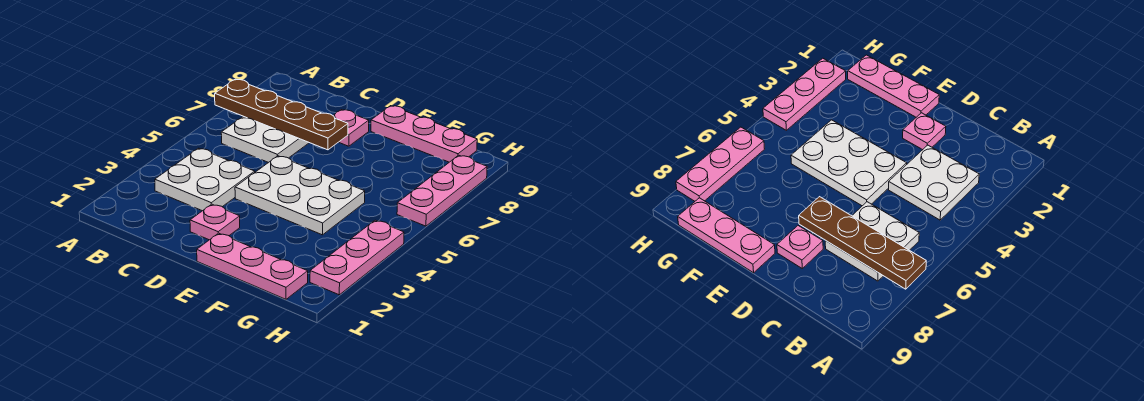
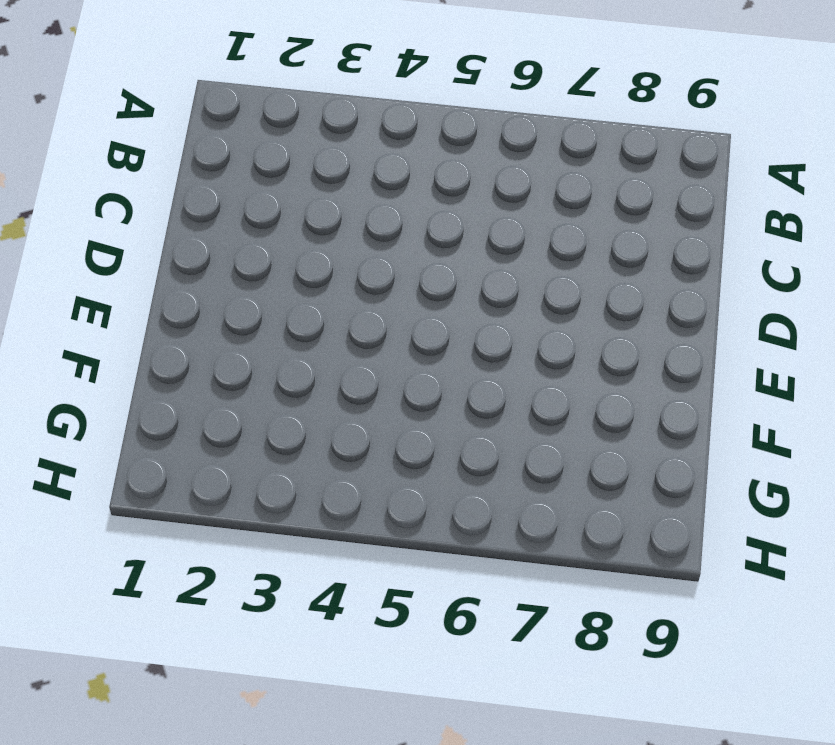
none -> white 2x2 plate [155,148,255,211]
none -> white 2x2 plate [221,116,309,163]

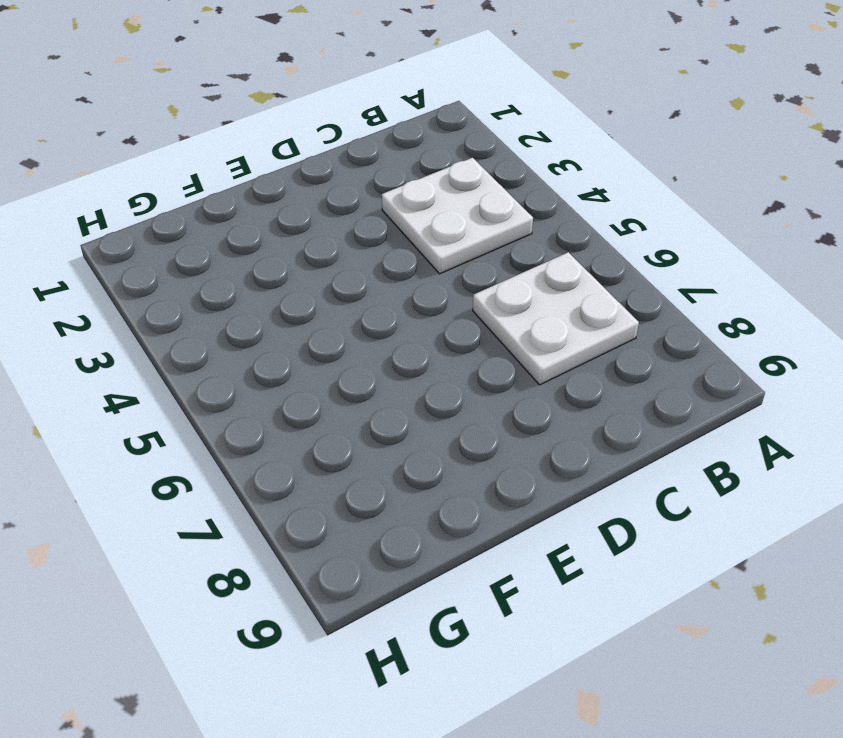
none -> pink 1x1 plate [190,204,240,240]
none -> white 2x3 plate [235,156,365,235]

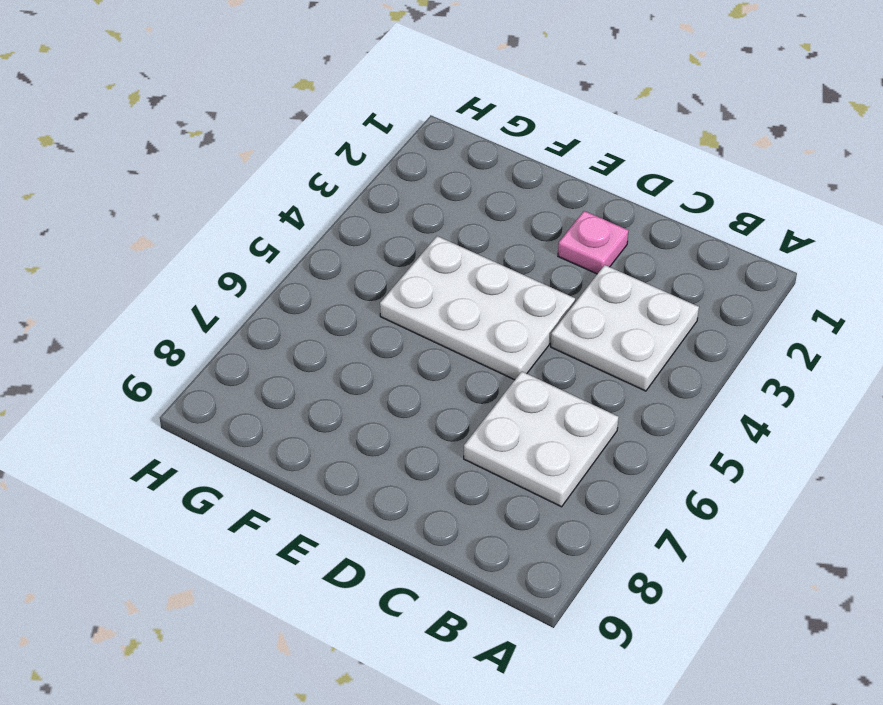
none -> pink 1x1 plate [333,110,369,146]
none -> pink 1x3 plate [197,233,308,299]

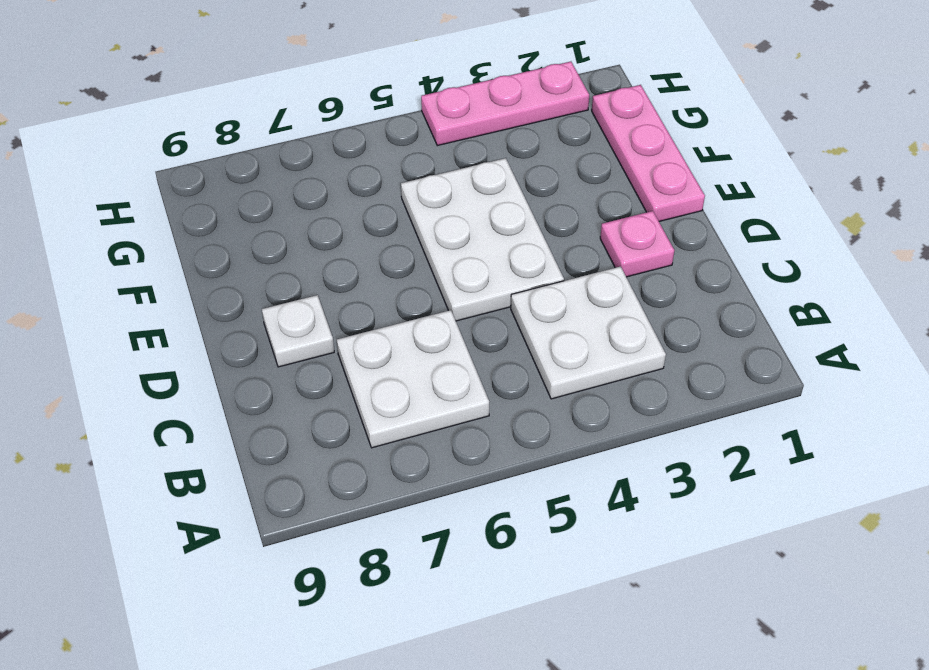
white 1x1 plate [262,295,334,367] -> pink 1x1 plate [333,110,369,146]
none -> pink 1x3 plate [371,106,477,162]
none -> pink 1x3 plate [397,155,487,226]

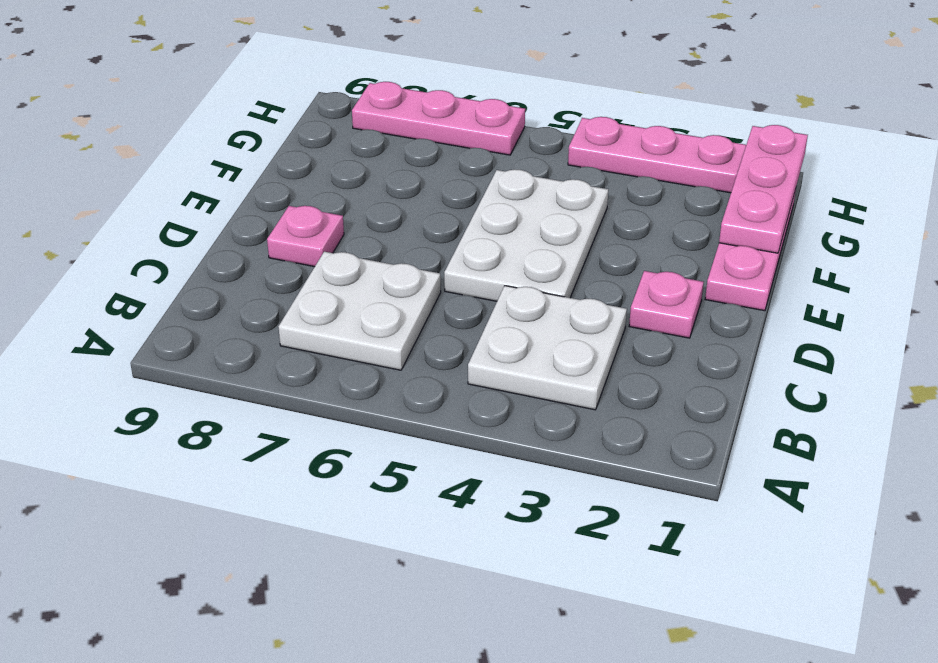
pink 1x3 plate [719,125,808,253] -> pink 1x3 plate moved to [371,106,477,162]
none -> brown 1x4 plate [215,79,348,150]

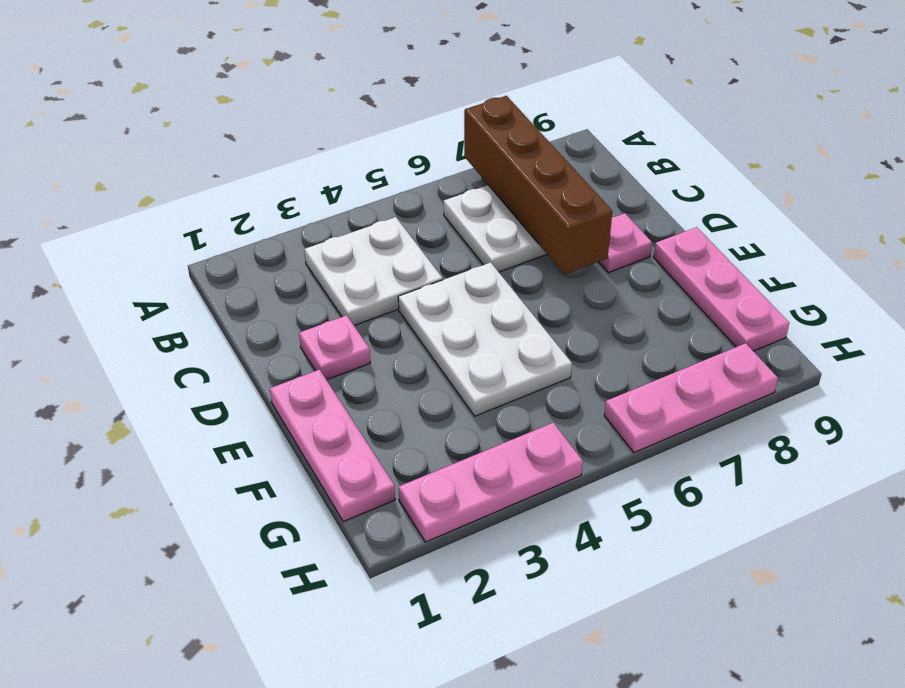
brown 1x4 brick [464,96,612,274] -> brown 1x4 plate [215,79,348,150]

